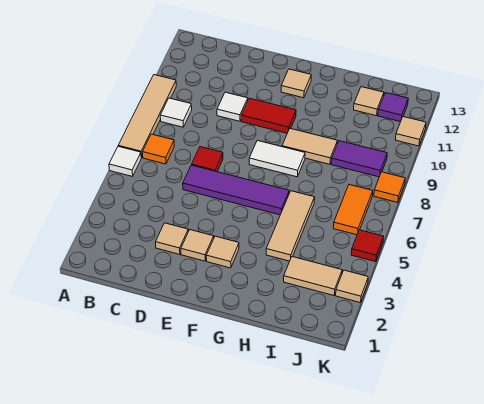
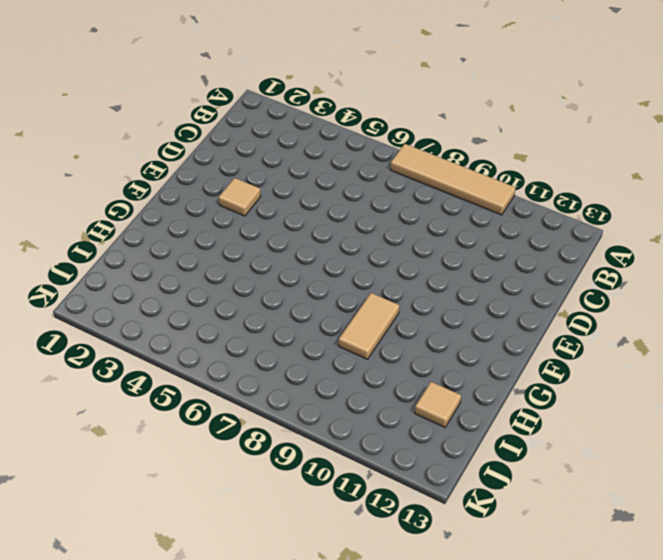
none -> white 1x1 tile [109,146,141,177]
none -> orange 1x1 tile [143,134,174,164]
none -> white 1x1 tile [160,98,192,127]

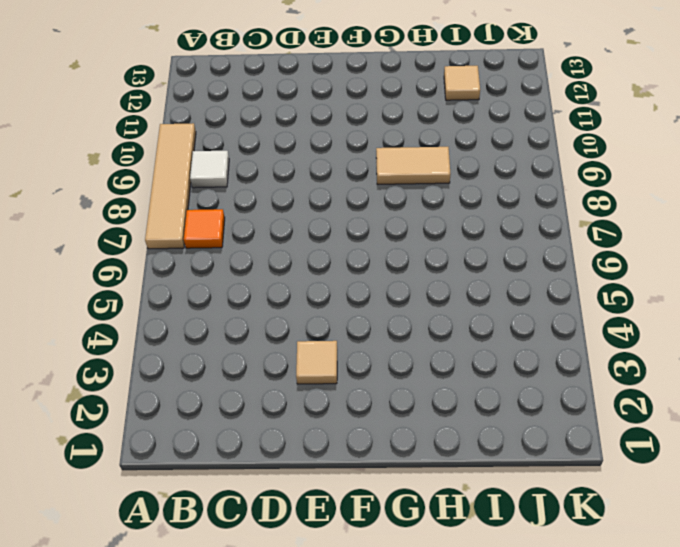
none -> white 1x1 tile [109,146,141,177]
none -> tan 1x1 tile [156,223,188,254]
none -> purple 1x4 tile [183,165,289,215]

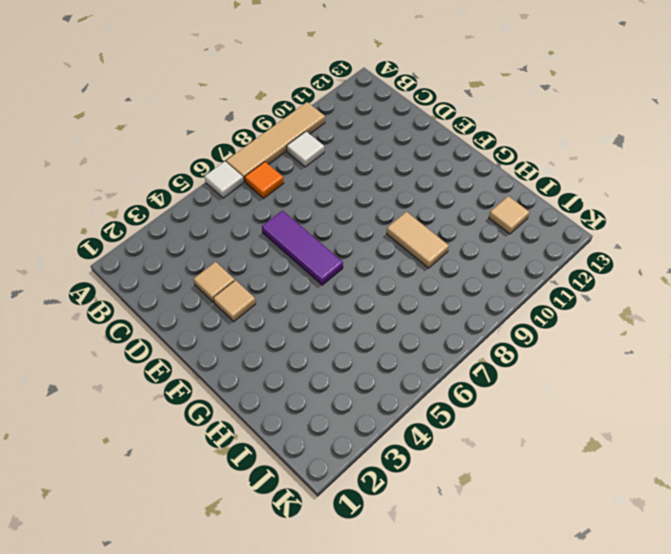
purple 1x3 tile [262,210,343,285] -> purple 1x4 tile [183,165,289,215]
none -> red 1x1 tile [192,147,223,172]
none -> white 1x1 tile [217,92,248,121]
none -> red 1x2 tile [241,98,296,133]

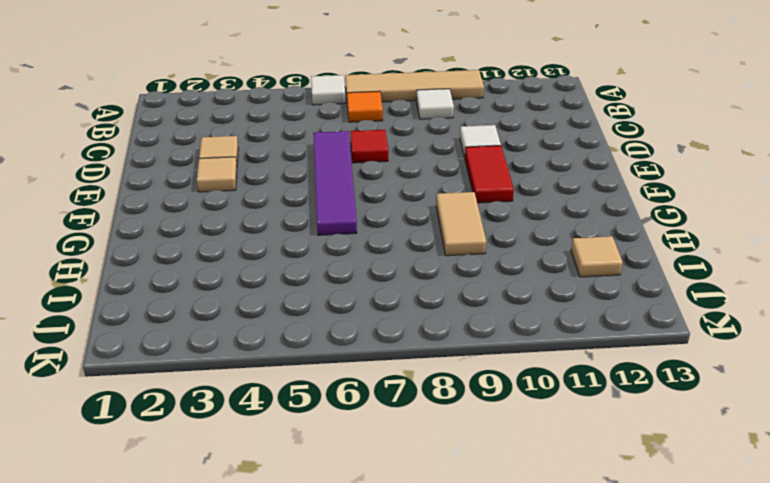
none -> tan 1x1 tile [206,236,239,268]
none -> white 1x2 tile [249,141,305,177]
none -> tan 1x1 tile [281,69,311,98]

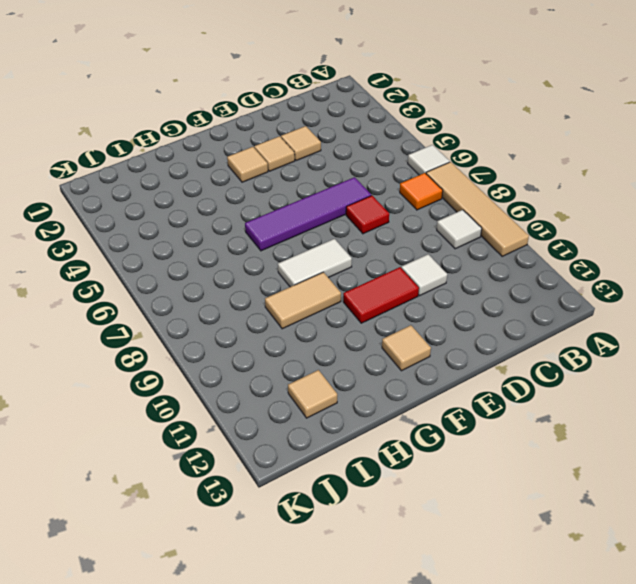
none -> tan 1x3 tile [266,191,315,261]
none -> tan 1x2 tile [284,257,342,296]
none -> purple 1x2 tile [331,141,387,177]

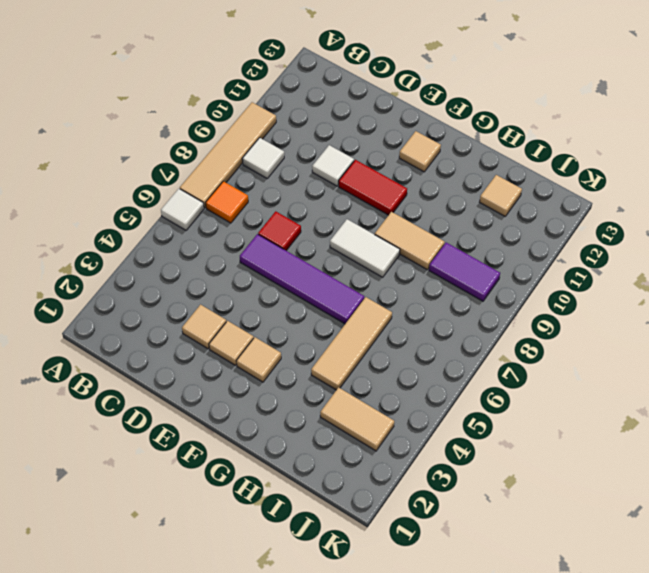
none -> orange 1x2 tile [333,185,373,235]
none -> purple 1x1 tile [378,93,408,122]
none -> tan 1x1 tile [336,270,368,302]

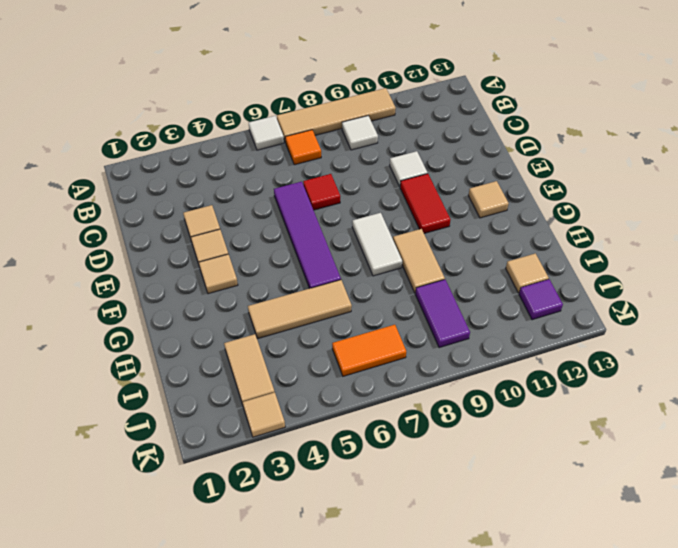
none -> red 1x1 tile [351,230,384,262]
none -> orange 1x1 tile [374,172,405,202]
none -> tan 1x1 tile [396,117,426,146]

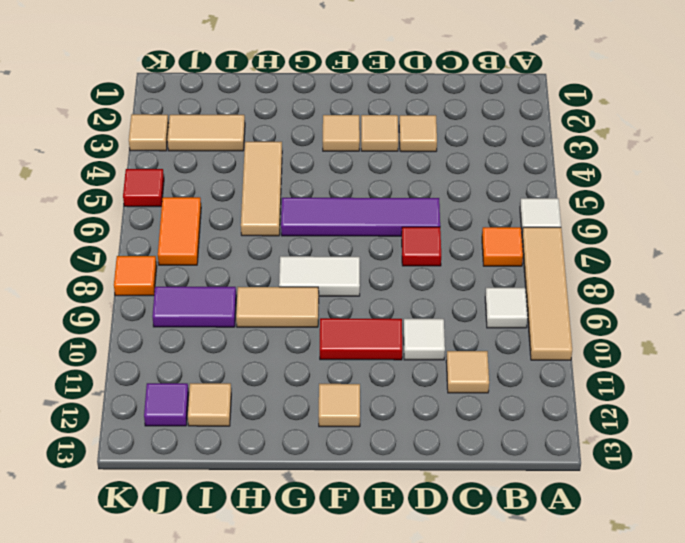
tan 1x1 tile [446,351,489,393] -> tan 1x1 tile moved to [396,117,426,146]

